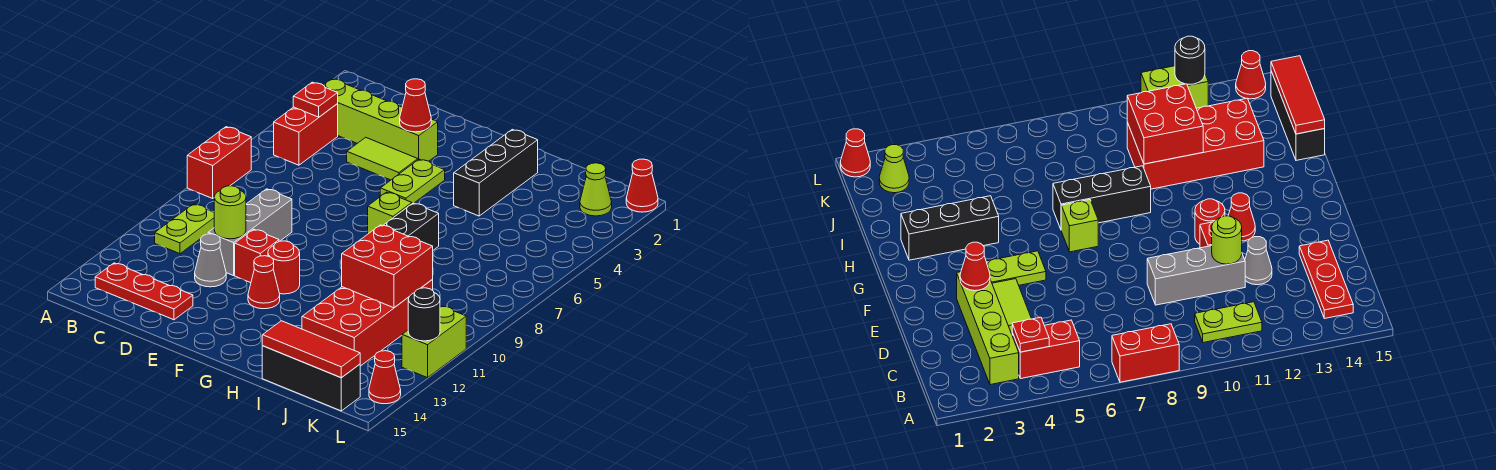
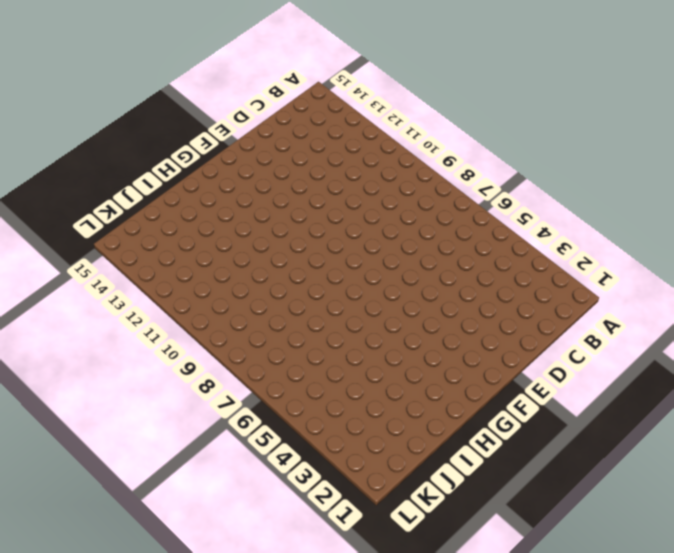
none -> red 1x2 brick [187,127,251,198]
none -> lime 1x4 brick [324,79,438,161]
none -> red 1x2 brick [274,104,338,165]

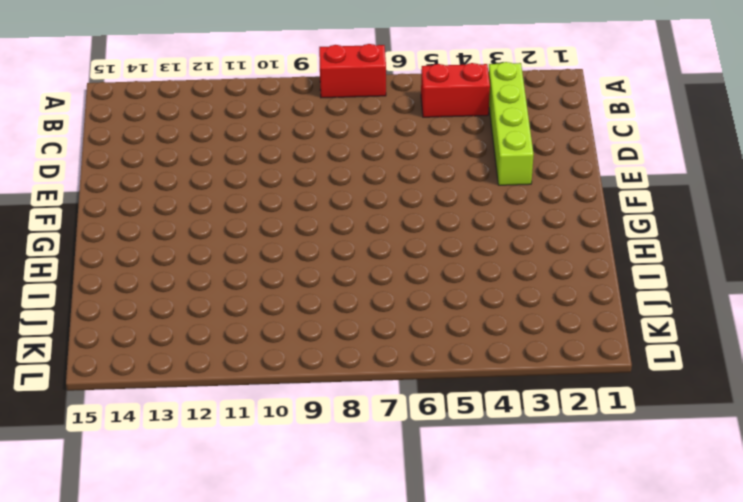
none -> lime 1x2 plate [155,204,214,254]
none -> red 1x3 plate [95,263,193,320]
none -> lime 1x2 tile [347,137,418,180]

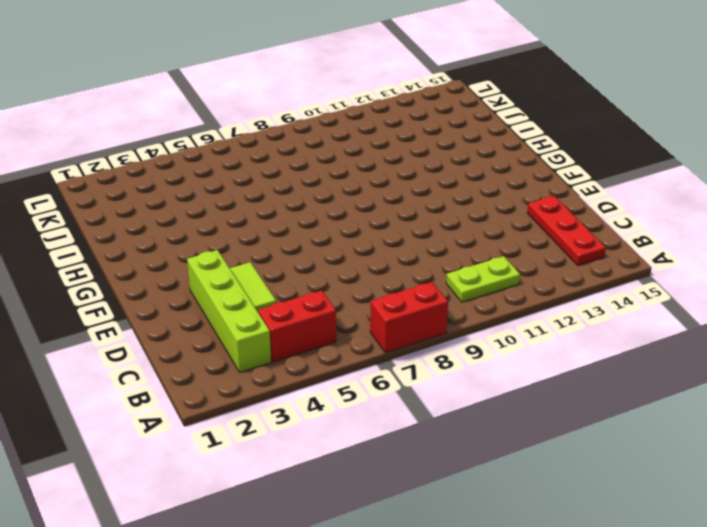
none -> grey 1x3 brick [208,189,292,276]
none -> grey 1x1 cone [195,234,226,287]
none -> red 1x1 brick [235,229,279,283]

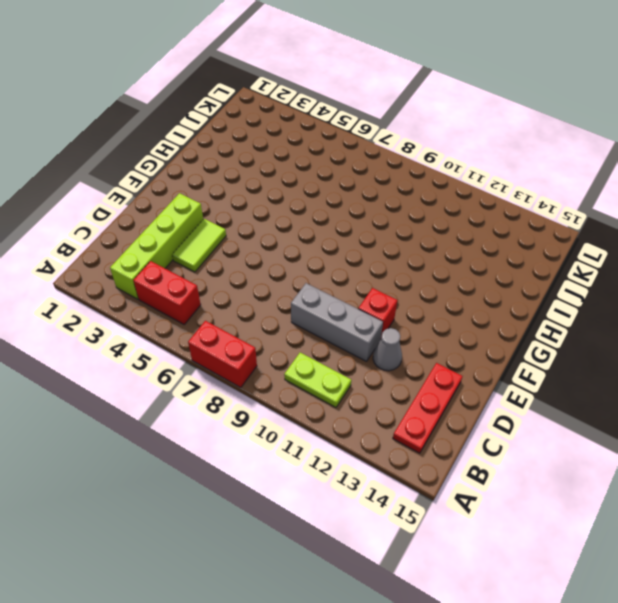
none -> lime 1x2 plate [380,159,445,204]
none -> red 1x1 round brick [268,241,300,294]
none -> red 1x1 cone [248,256,280,309]

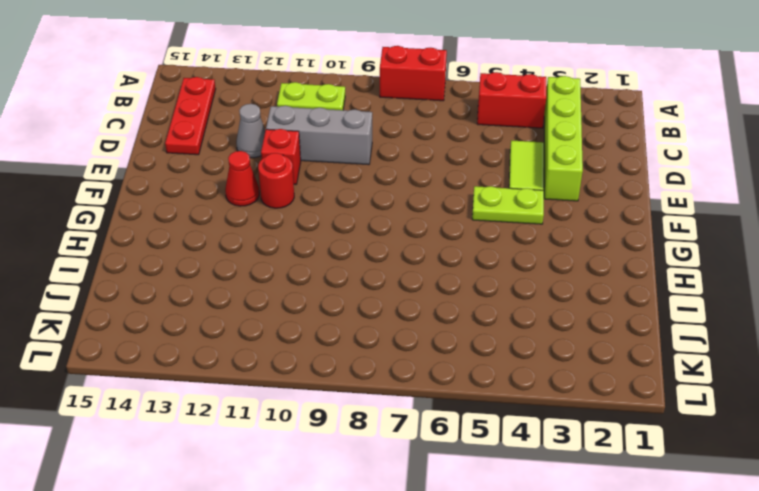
none -> lime 1x1 brick [368,192,412,234]
none -> black 1x3 brick [454,129,538,216]
none -> black 1x3 brick [383,203,439,250]

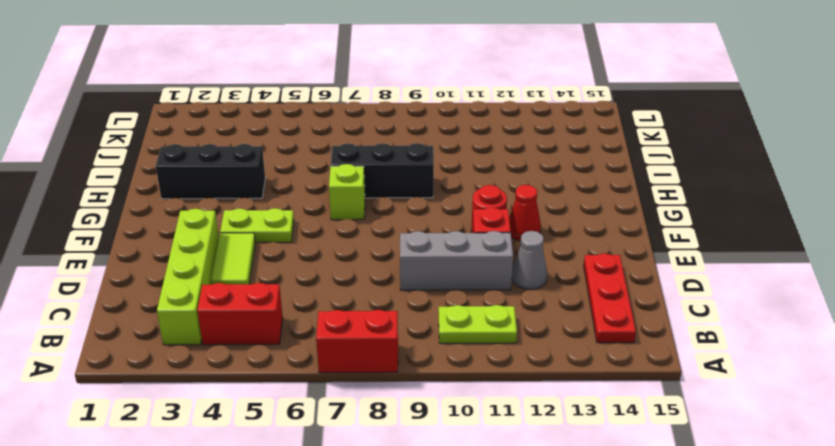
none -> red 2x4 brick [302,280,433,366]
none -> black 1x3 brick [262,346,360,411]
none -> lime 1x1 cone [580,163,612,216]

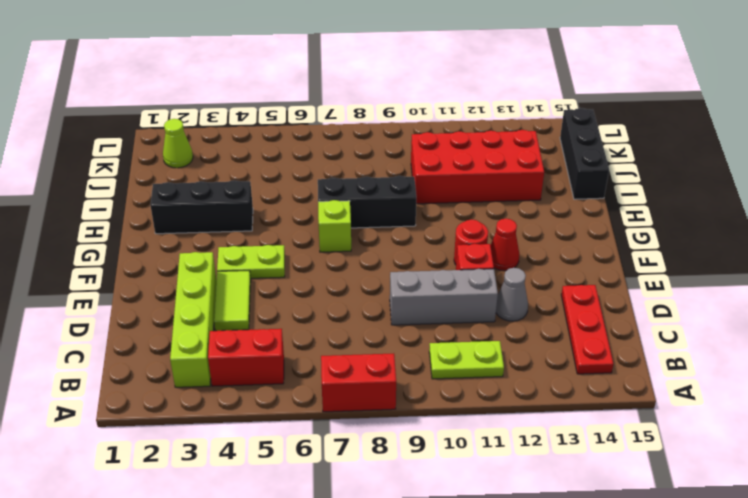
none -> red 1x1 cone [626,159,658,212]
none -> lime 1x2 brick [402,306,466,378]
none -> red 1x1 cone [369,351,401,404]

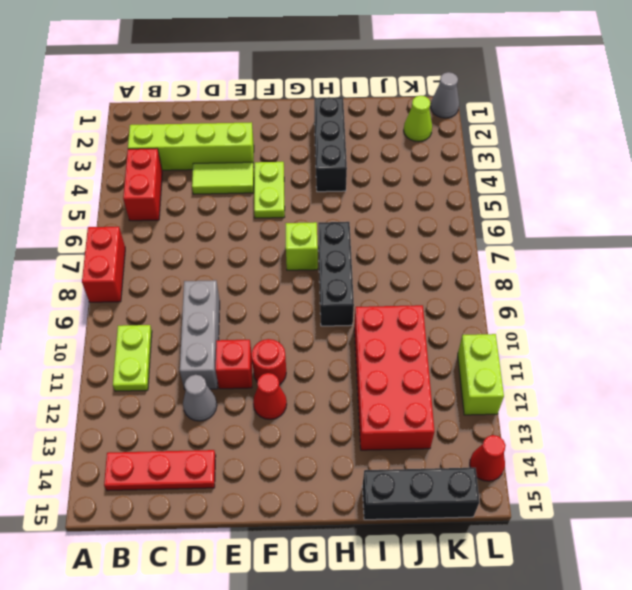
grey 1x1 cone [431,72,459,118] -> red 1x1 cone [626,159,658,212]
none -> red 1x1 plate [293,82,338,117]
none -> lime 1x1 round brick [214,186,246,239]
none -> red 1x1 cone [400,79,431,132]

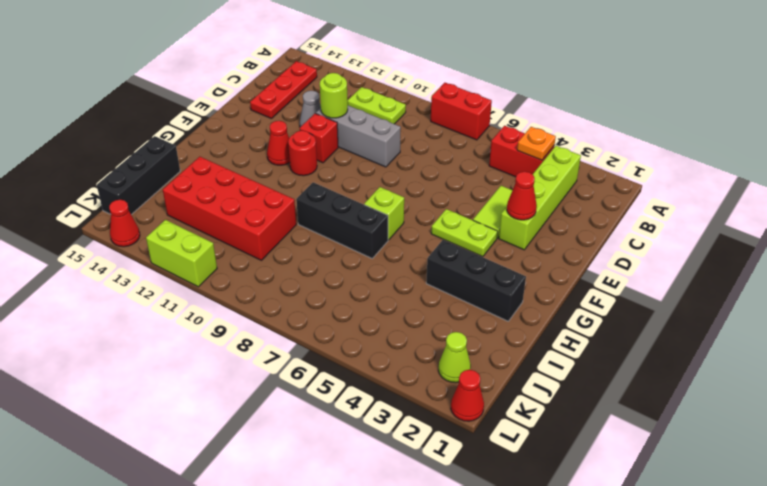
orange 1x1 plate [517,127,556,160] -> red 1x1 plate [293,82,338,117]
none -> red 2x2 brick [342,225,433,308]
none -> red 1x3 tile [262,321,360,378]
none -> black 1x1 round brick [408,288,440,341]

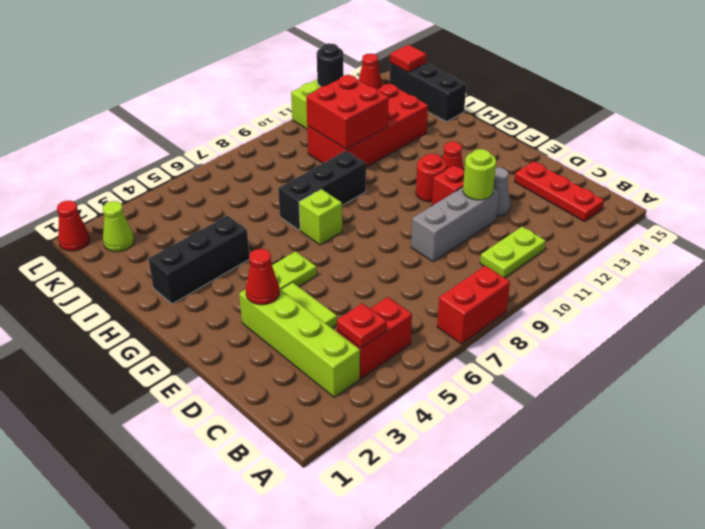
red 1x1 tile [390,45,427,72] -> red 1x3 tile [262,321,360,378]

